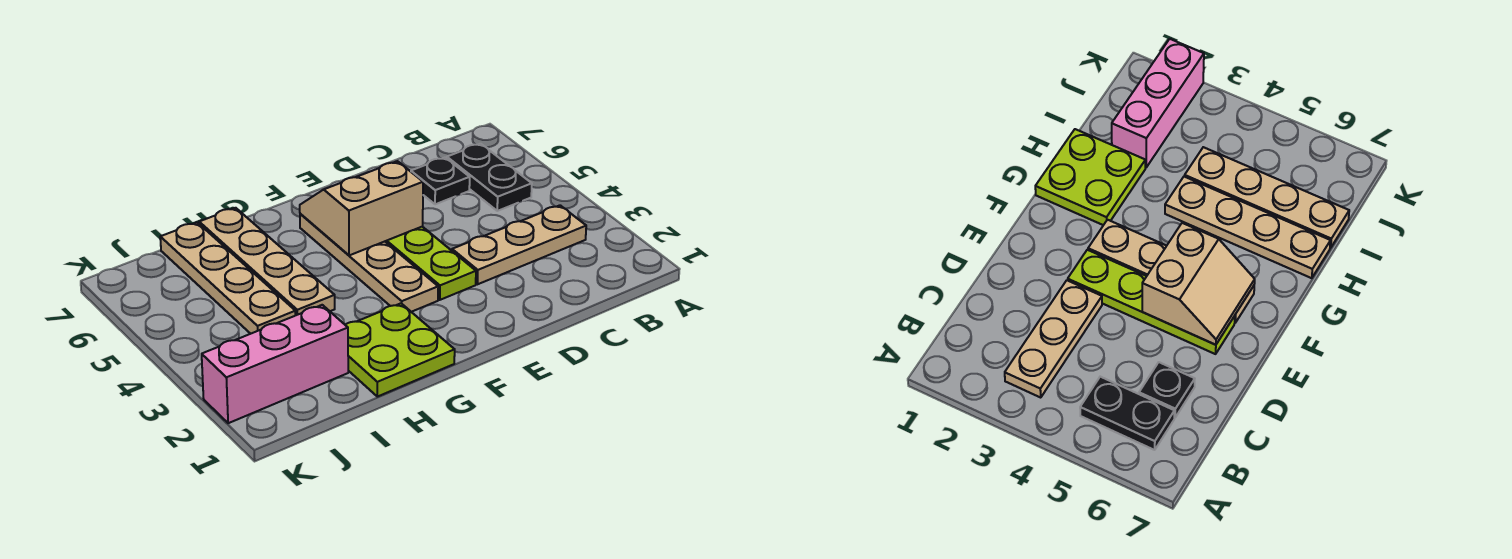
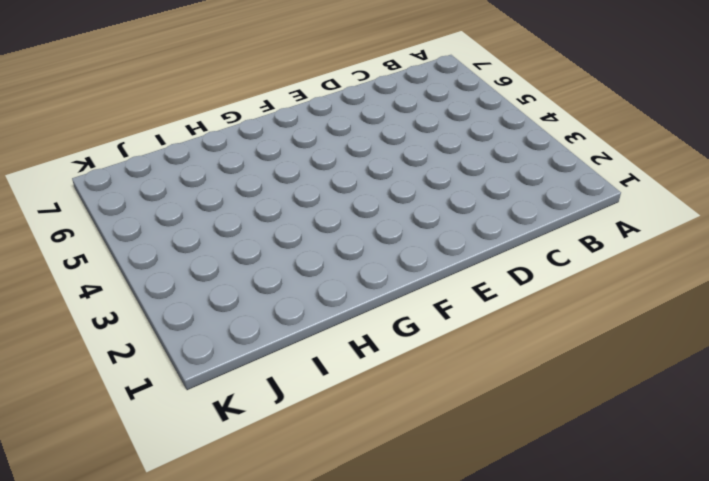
none -> tan 1x3 plate [452,205,586,284]
none -> black 1x2 plate [447,144,532,211]

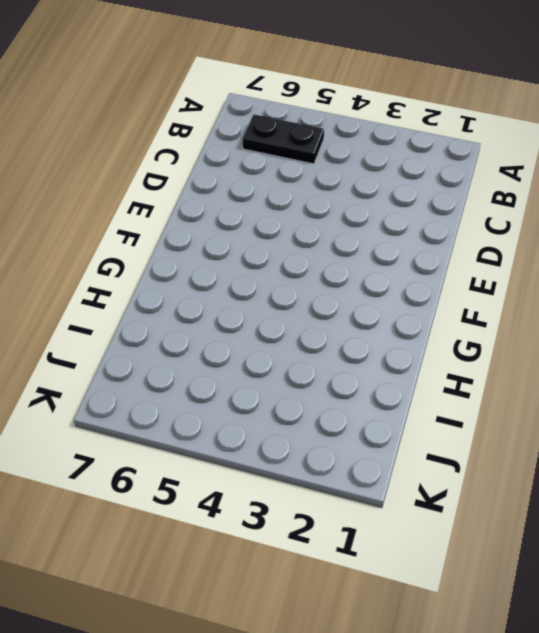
none -> tan 1x3 plate [452,205,586,284]
none -> black 1x1 plate [411,158,470,204]

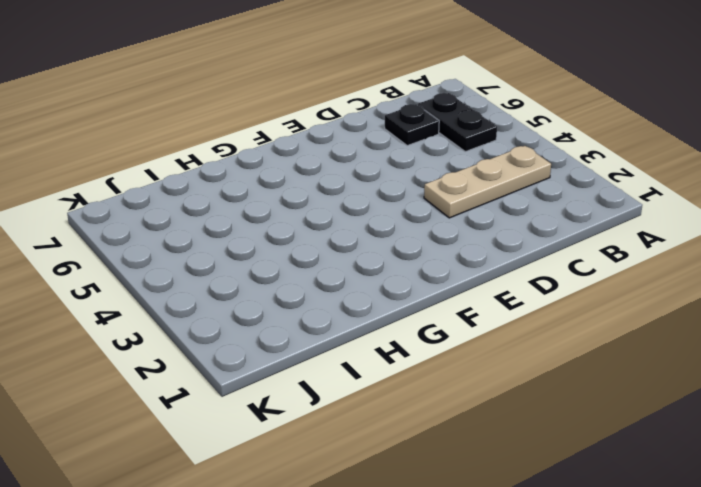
none -> lime 1x4 plate [385,227,476,300]
none -> tan 1x4 plate [300,214,438,312]

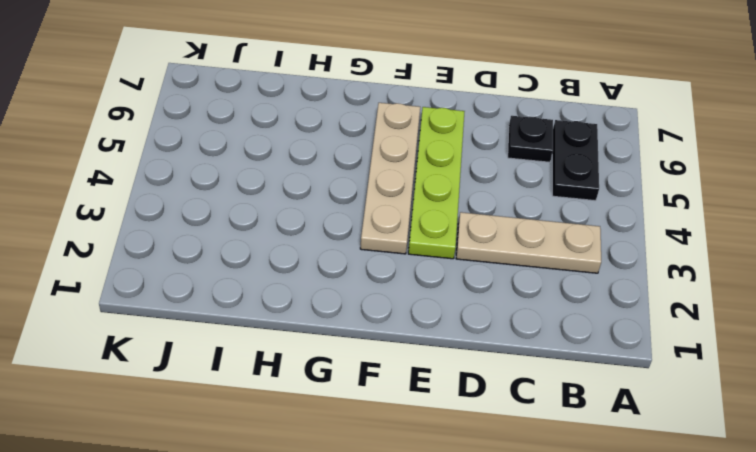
none -> lime 2x2 plate [345,303,455,397]
none -> tan 1x4 plate [199,208,335,315]

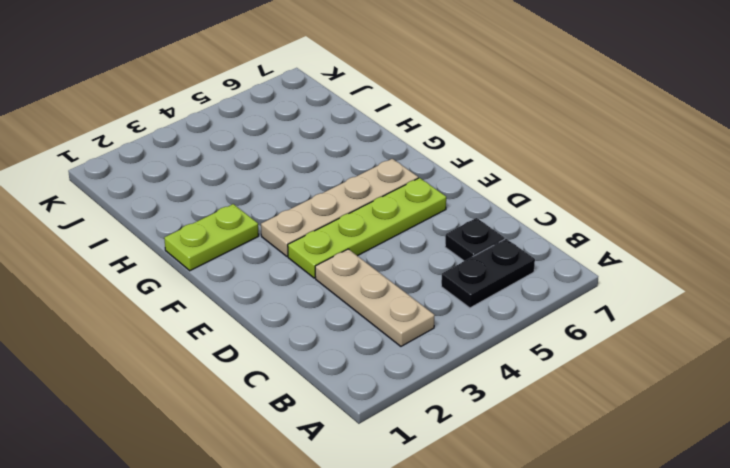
lime 1x2 plate [164,204,259,271] -> lime 2x2 plate [345,303,455,397]
none -> tan 1x4 plate [199,208,335,315]
none -> pink 1x3 brick [202,305,348,423]

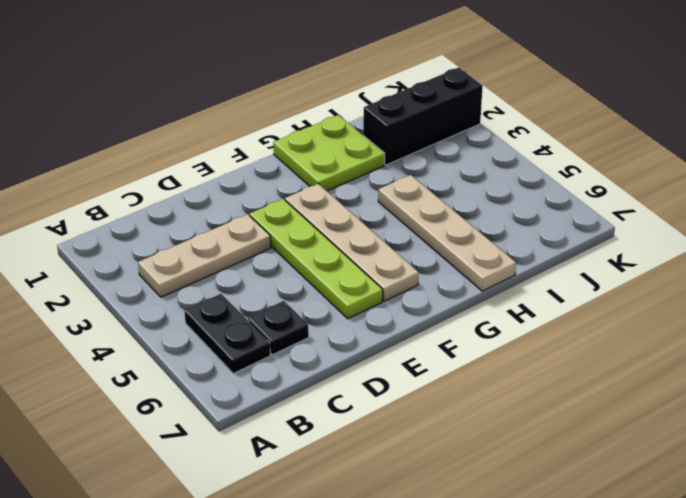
black 1x3 brick [363,68,483,165] -> pink 1x3 brick [202,305,348,423]
none -> tan 1x4 plate [160,222,296,334]
none -> tan 2x2 slope [300,161,423,255]

